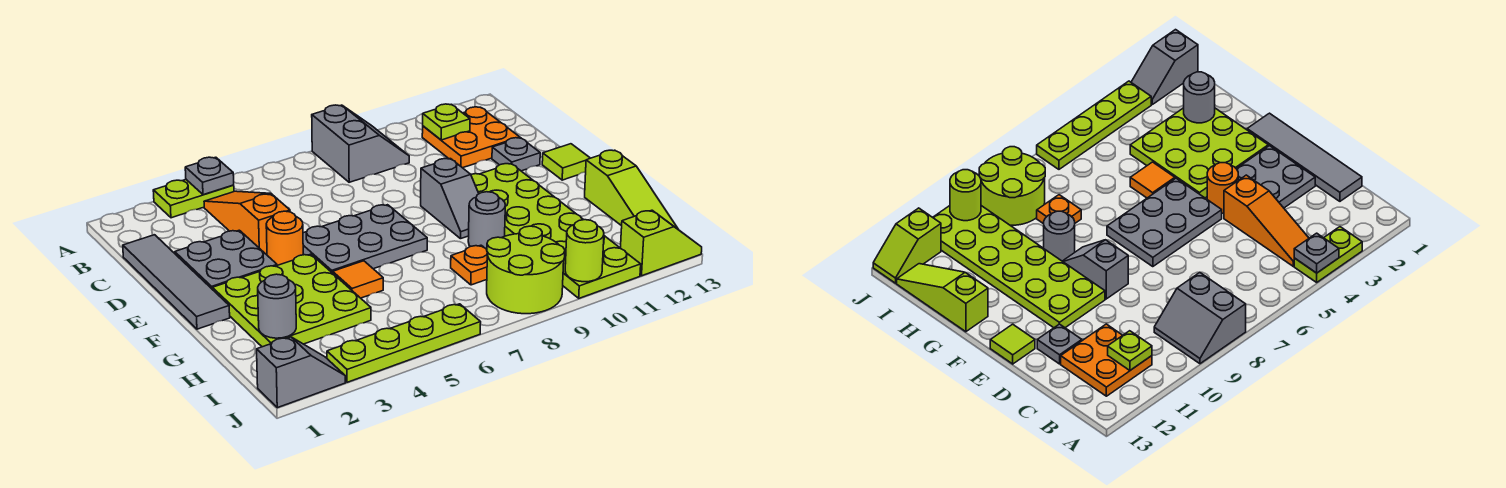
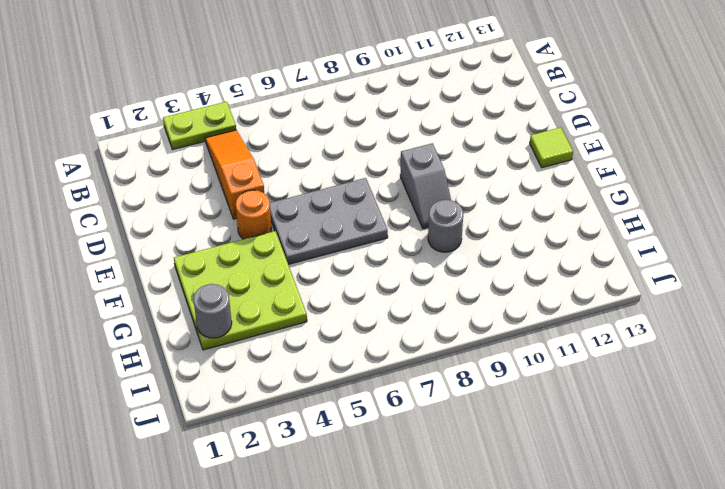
none -> grey 2x2 slope [312,105,409,182]
none -> orange 2x2 plate [422,107,520,168]
none -> grey 1x4 tile [123,235,230,329]

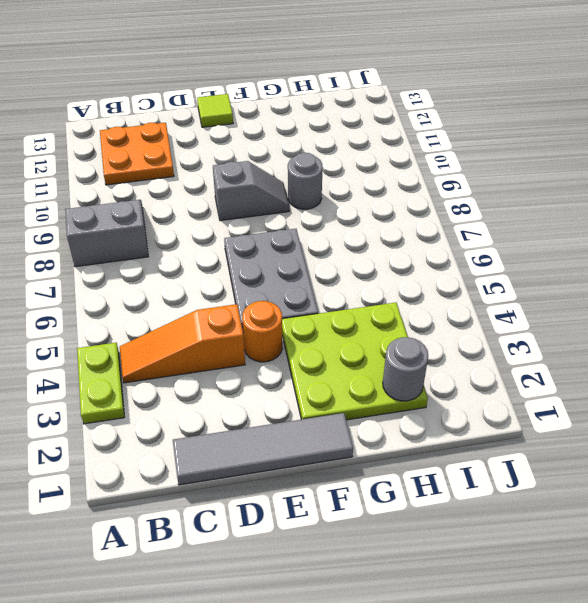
none -> grey 2x2 plate [175,230,277,290]
none -> grey 1x1 plate [492,138,540,171]
none -> lime 2x6 plate [471,164,641,298]

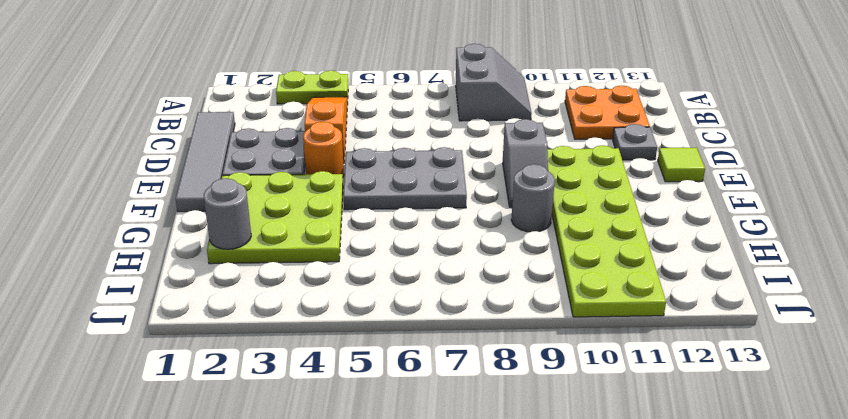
none -> orange 1x1 tile [333,261,383,298]
none -> lime 1x3 slope [585,150,678,229]
none -> orange 1x1 plate [451,245,488,285]

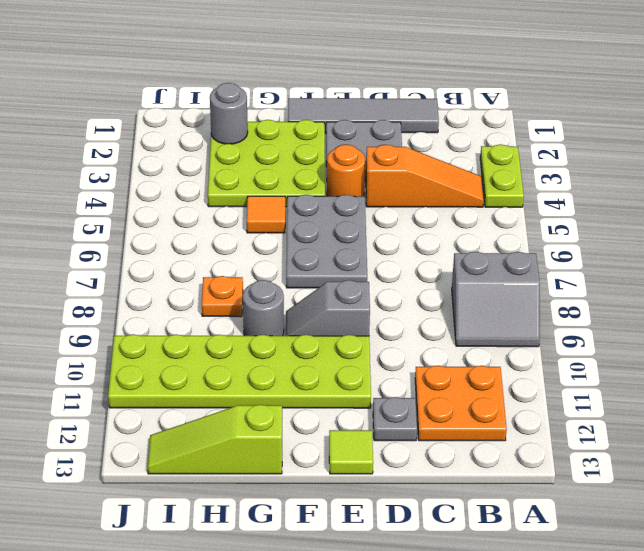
none -> lime 2x2 round brick [487,226,565,314]
none -> grey 1x2 slope [257,337,345,408]
none -> lime 1x4 plate [327,304,481,382]

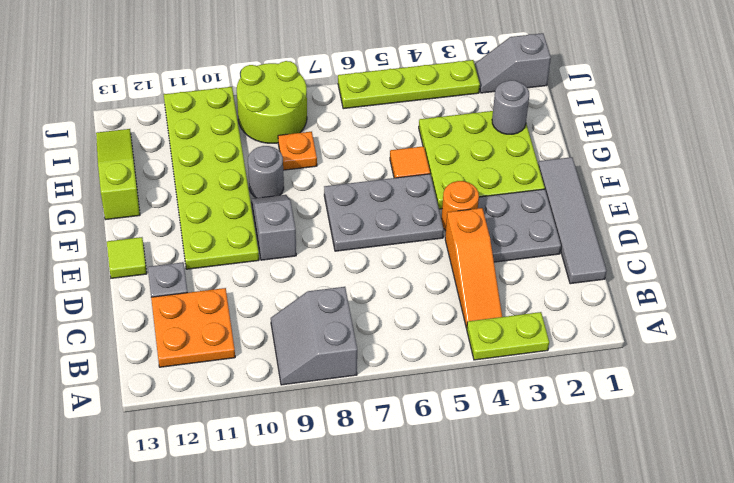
none -> lime 1x2 slope [621,210,702,276]
none -> grey 1x1 plate [185,157,234,195]
none -> lime 1x1 plate [423,104,470,140]

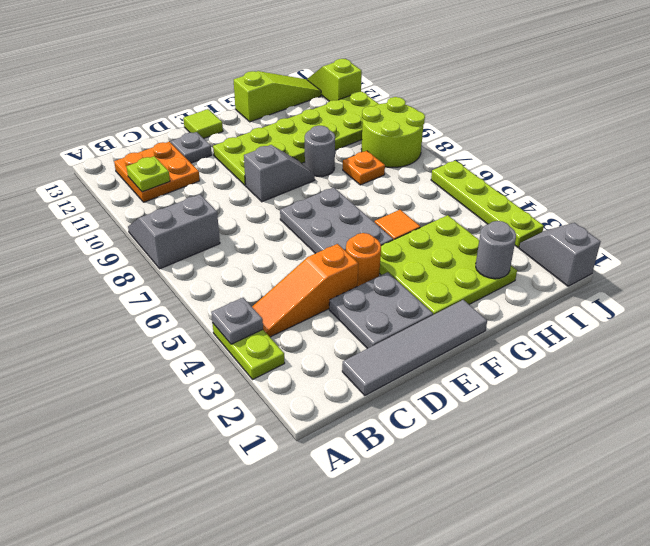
none -> lime 1x1 round brick [565,220,604,282]

